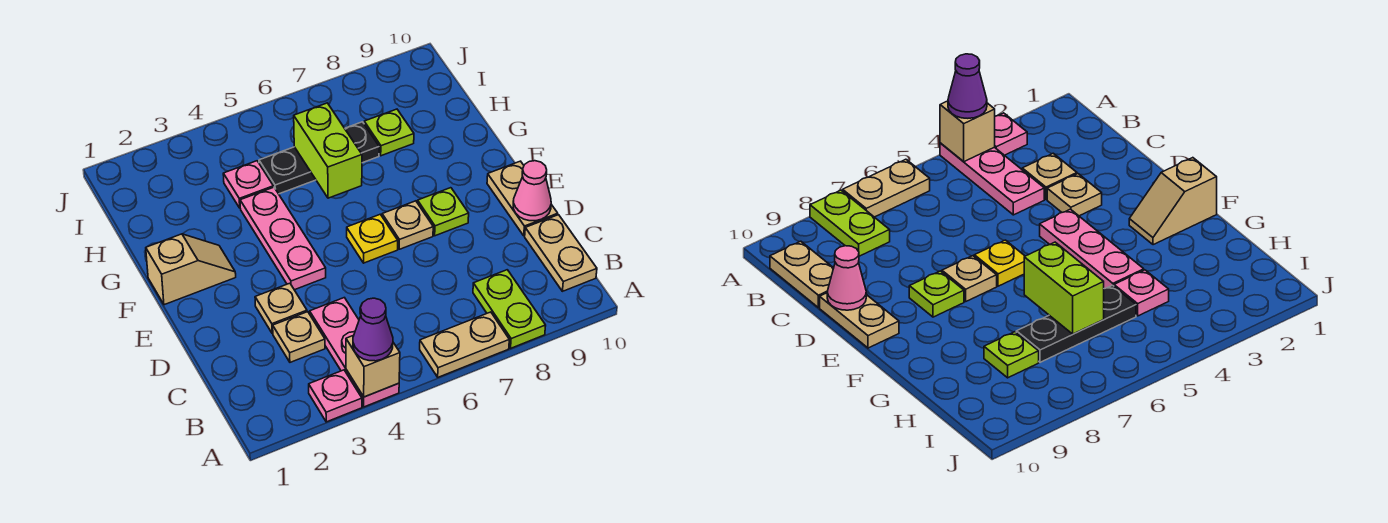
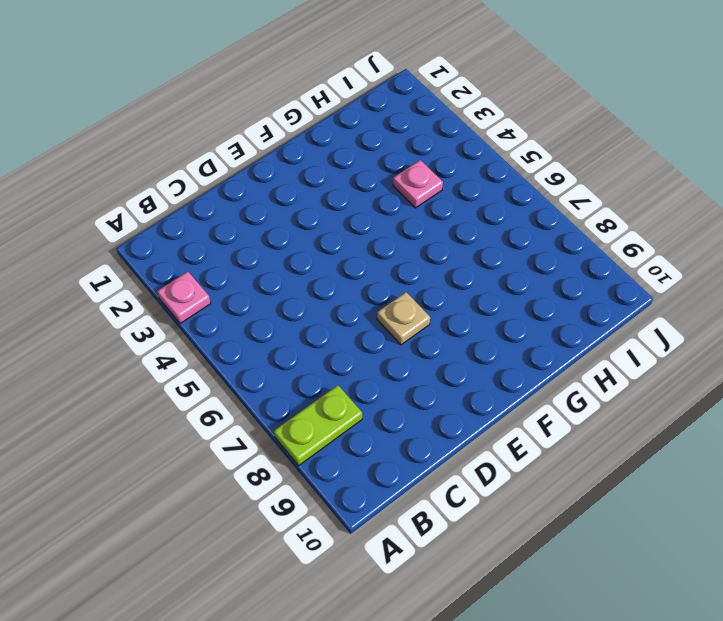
none -> pink 1x3 plate [310,298,399,407]
none -> tan 1x2 plate [420,312,509,377]
none -> tan 1x2 plate [525,215,597,291]

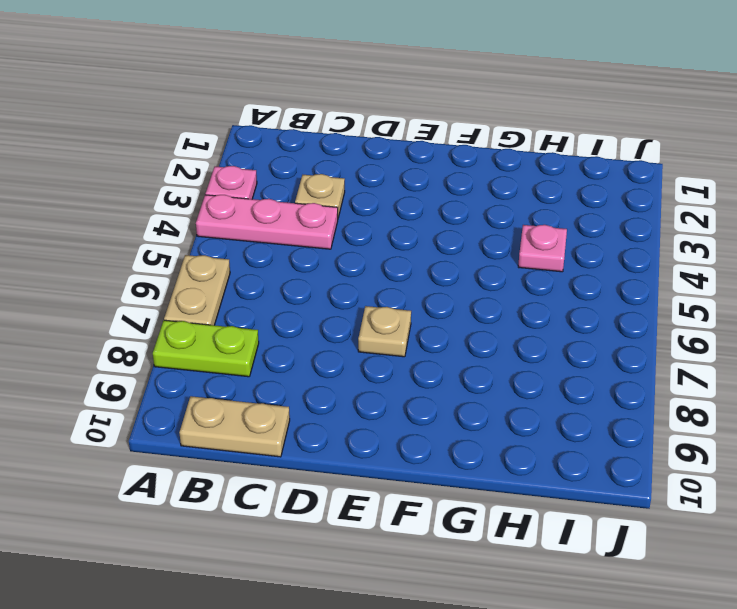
none -> tan 1x1 plate [255,283,307,334]
none -> tan 1x2 plate [487,161,558,236]
none -> pink 1x3 plate [240,187,326,290]

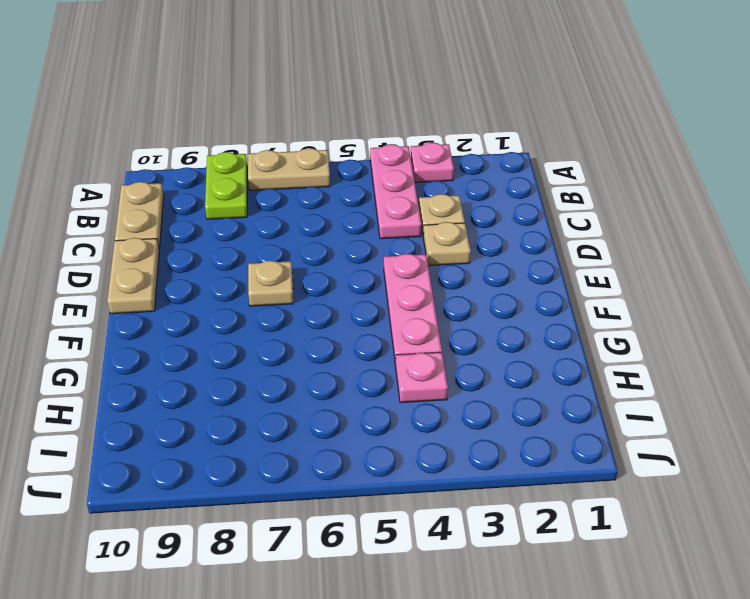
none -> yellow 1x1 plate [347,214,398,263]
none -> lime 1x1 plate [418,188,469,236]
none -> tan 1x2 slope [146,234,236,305]

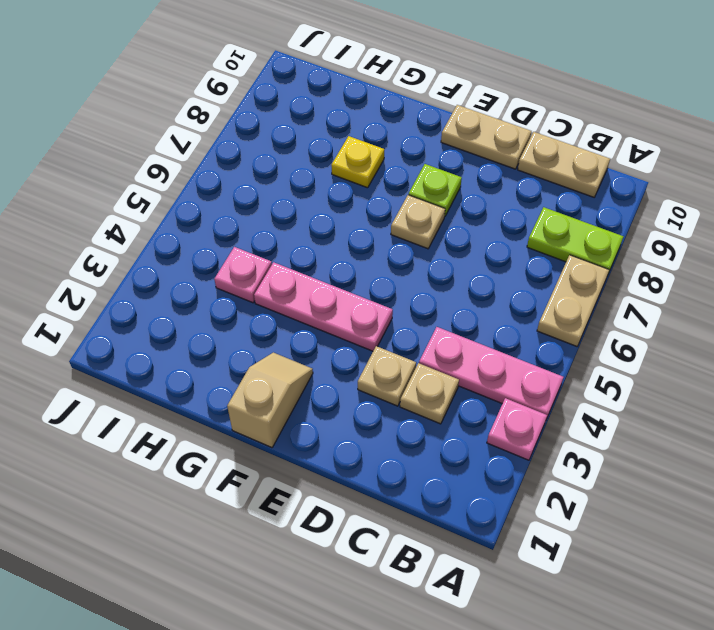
yellow 1x1 plate [331,136,384,188] -> yellow 1x1 plate moved to [347,214,398,263]
none -> black 1x3 plate [259,122,379,194]
none -> lime 1x1 plate [364,109,414,156]
none -> tan 1x1 brick [346,335,400,397]

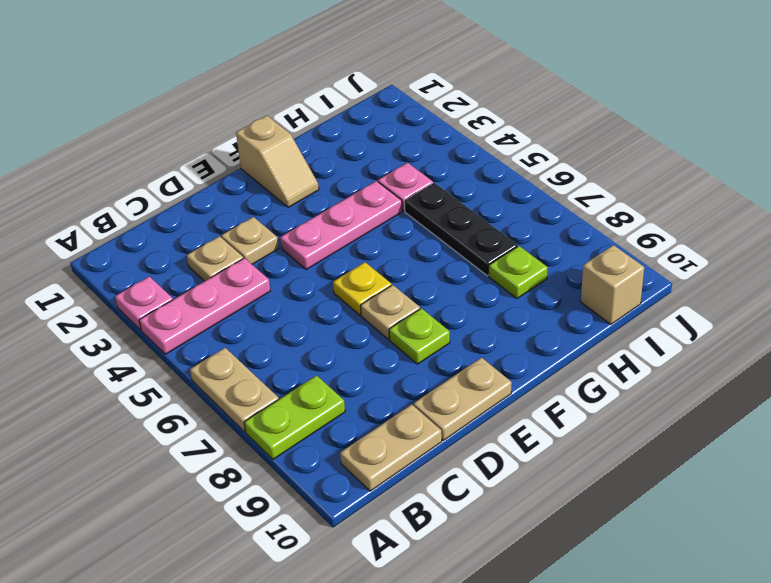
tan 1x1 brick [581,245,644,324] -> tan 1x1 brick moved to [346,335,400,397]
none -> pink 1x1 cone [513,161,551,221]
none -> lime 1x2 brick [294,103,362,198]
none -> purple 1x1 cone [353,298,393,361]

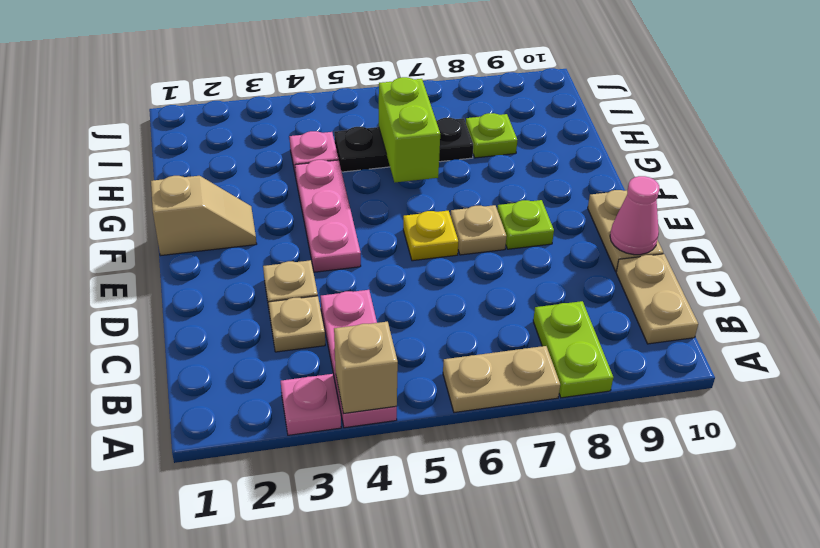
none -> purple 1x1 cone [353,298,393,361]

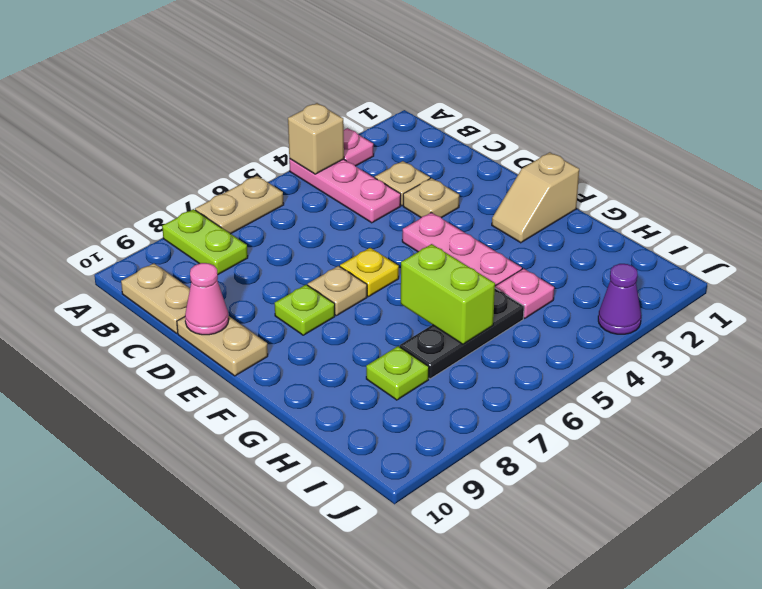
purple 1x1 cone [598,264,641,334] -> purple 1x1 cone moved to [353,298,393,361]

